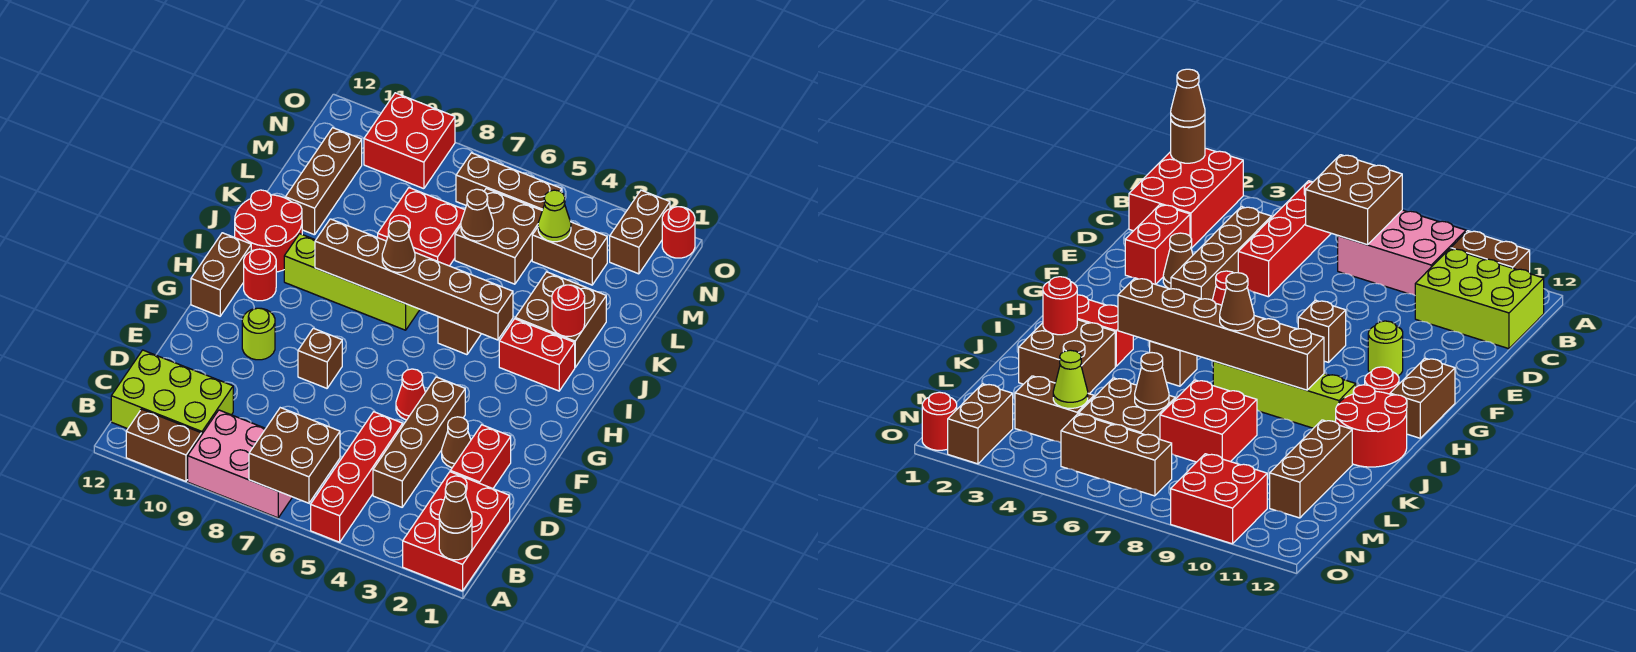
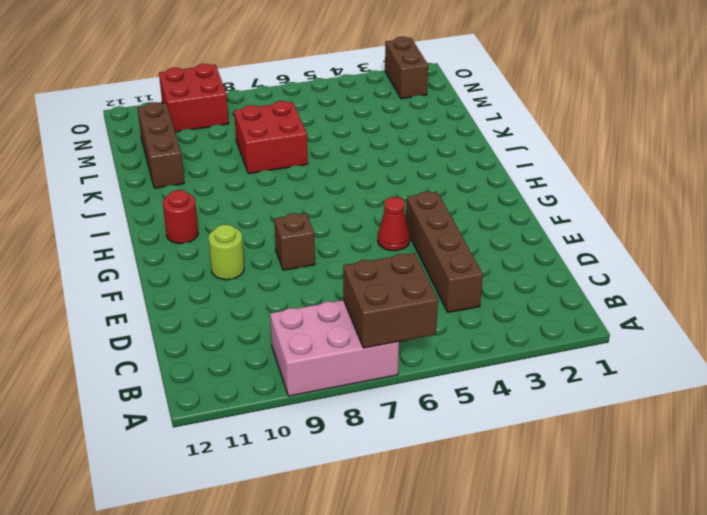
none -> red 2x3 brick [403,472,510,591]
none -> red 1x4 brick [311,412,403,542]
none -> brown 1x2 brick [126,409,201,481]
none -> lime 2x3 brick [111,350,233,435]

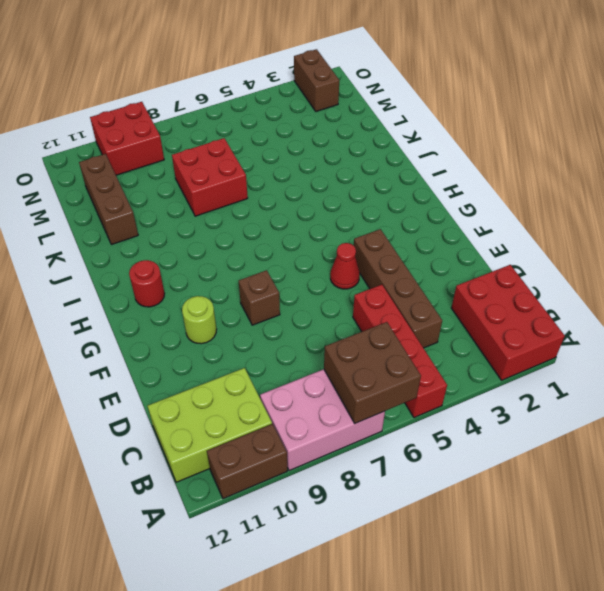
none -> red 1x2 brick [450,425,511,489]
none -> brown 1x1 cone [442,417,471,467]
none -> brown 1x2 brick [191,233,251,316]
none -> red 1x2 brick [499,319,575,391]

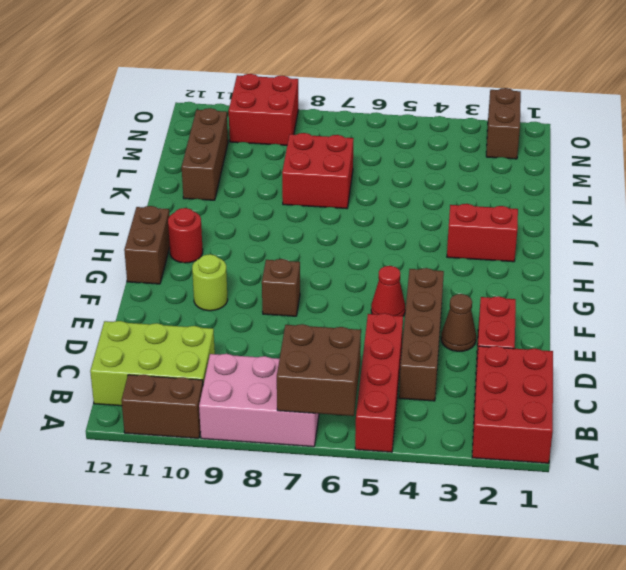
none -> brown 1x1 brick [438,317,481,355]
none -> lime 1x4 brick [284,234,420,330]
none -> red 2x2 round brick [235,190,302,272]
none -> brown 2x2 brick [515,272,606,367]

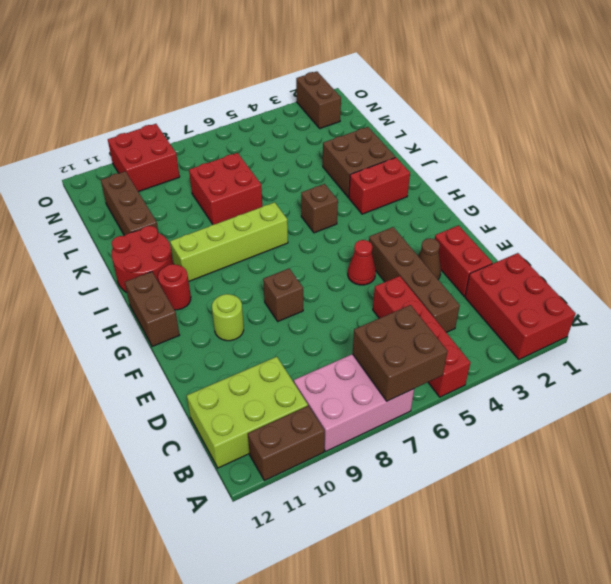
none -> brown 2x2 brick [455,188,542,284]
none -> brown 1x2 brick [532,222,607,285]
none -> brown 1x3 brick [456,153,562,210]
none -> red 1x1 round brick [662,207,695,258]

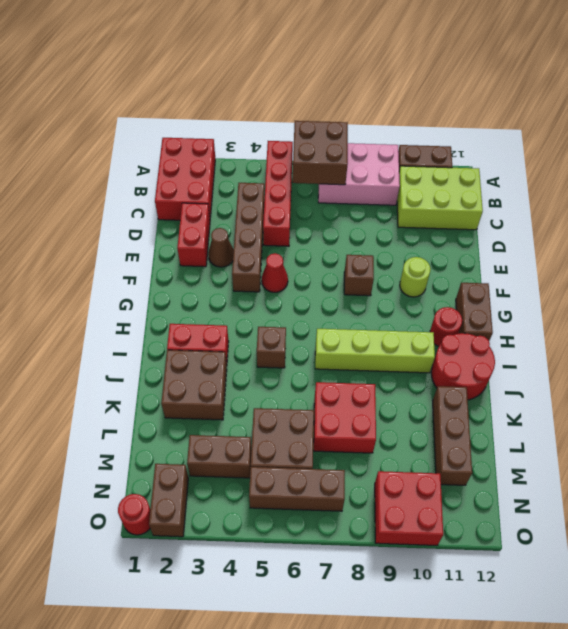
none -> brown 1x1 round brick [439,523,472,560]
none -> brown 1x6 brick [315,219,513,340]
none -> red 1x1 round brick [552,285,585,336]
none -> brown 1x1 cone [461,189,493,241]

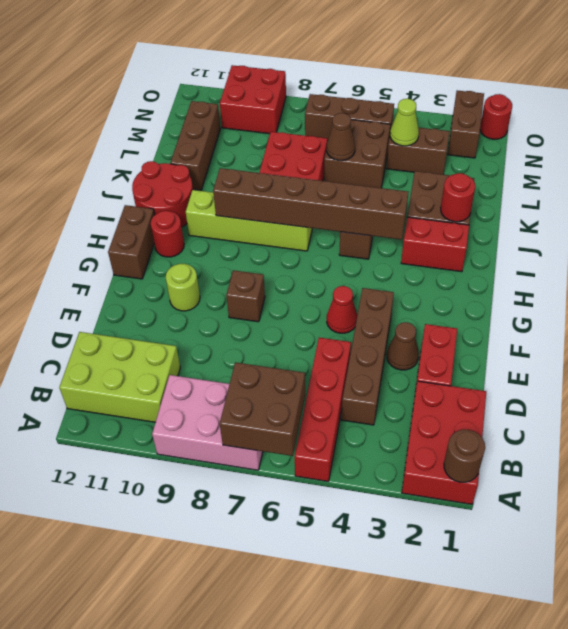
none -> brown 1x2 brick [126,409,201,481]
none -> brown 1x1 cone [439,481,472,533]
none -> brown 1x1 cone [382,221,415,272]

